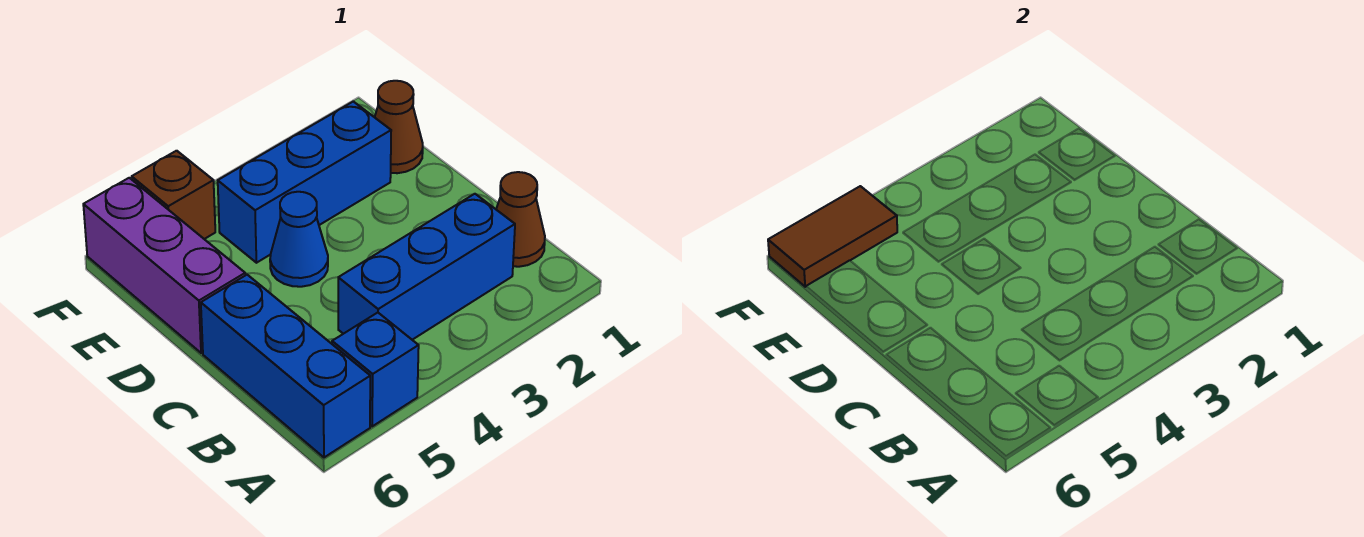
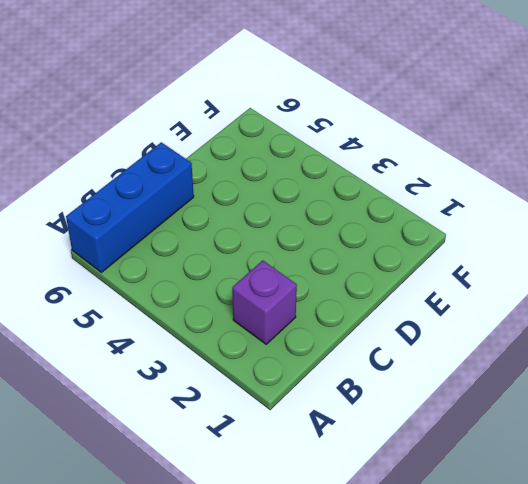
purple 1x1 brick [232,261,297,344] -> blue 1x3 brick [338,194,515,340]
none -> blue 1x1 brick [332,313,419,426]
none -> brown 1x1 cone [496,172,545,267]

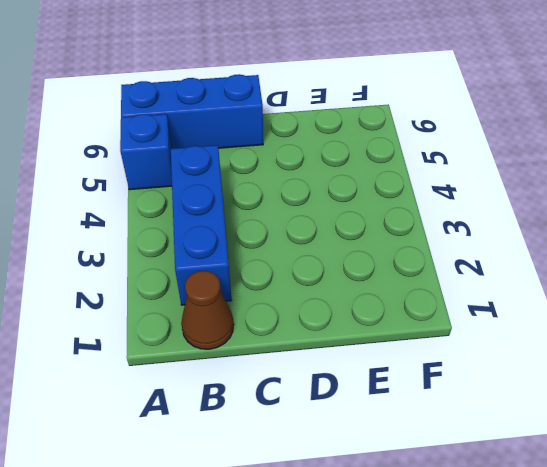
none -> blue 1x1 cone [270,192,328,287]
none -> purple 1x3 brick [83,178,245,353]

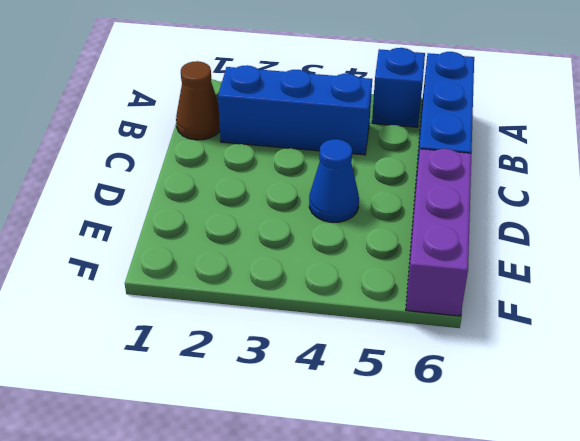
none -> brown 1x1 cone [375,81,423,173]
none -> blue 1x3 brick [218,101,391,263]

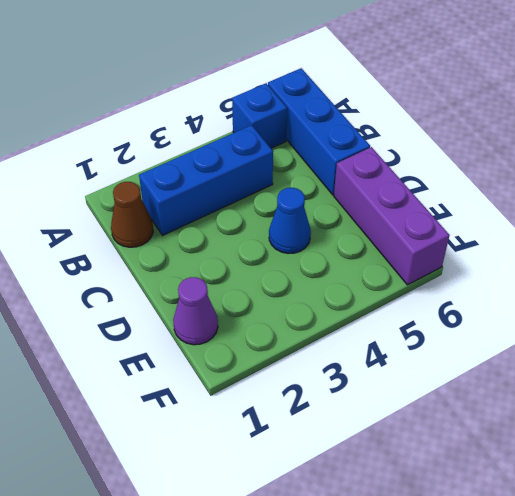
purple 1x1 cone [173,277,218,345] -> brown 1x1 cone [375,81,423,173]
none -> blue 1x3 brick [218,101,391,263]
none -> brown 1x1 brick [132,151,215,239]

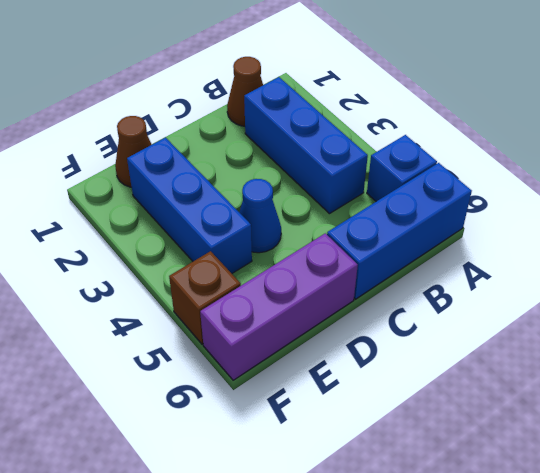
none -> brown 1x2 tile [768,186,897,287]

